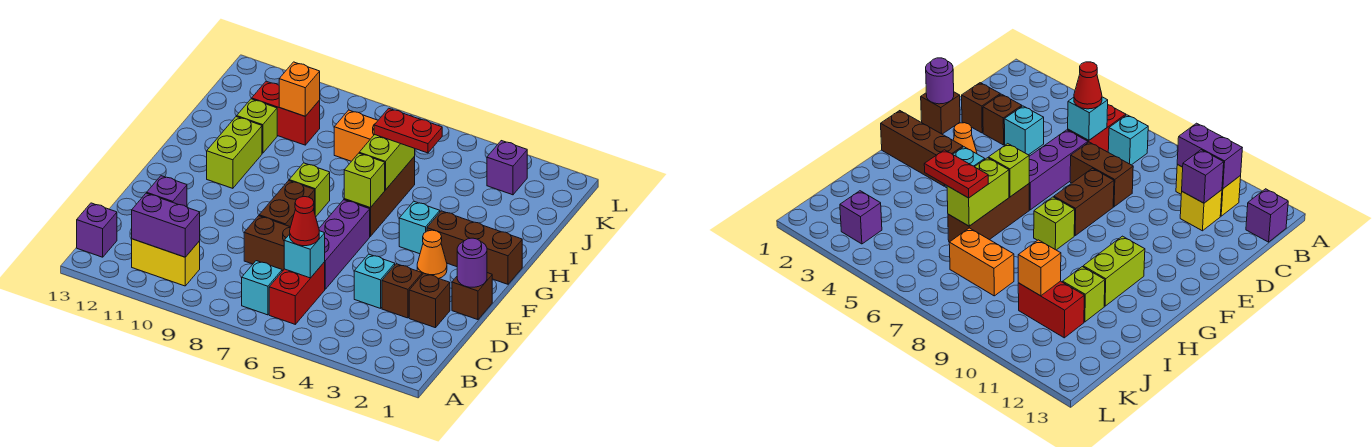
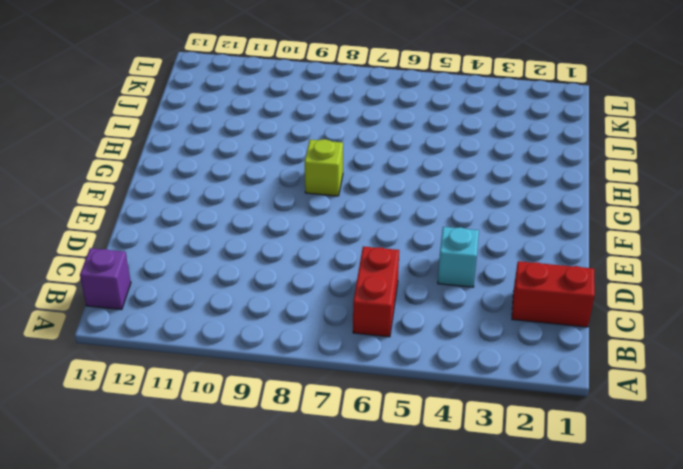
red 1x2 brick [512,261,595,327] -> red 1x2 brick moved to [252,81,320,145]
none -> cyan 1x1 brick [242,261,282,315]
none -> yellow 1x2 brick [132,239,200,286]
none -> yellow 1x1 brick [1180,190,1222,231]
none -> brown 1x1 brick [409,274,450,328]

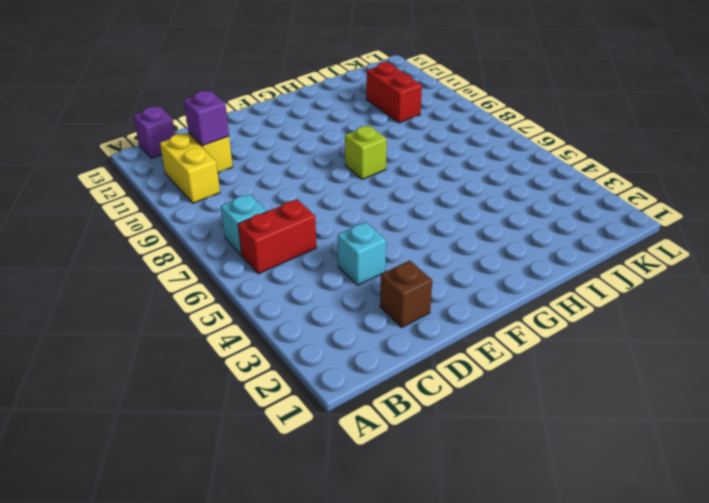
none -> brown 1x1 brick [382,264,422,318]
none -> purple 1x3 brick [319,200,370,289]
none -> brown 1x2 brick [244,216,290,271]
none -> brown 1x1 brick [452,273,492,320]

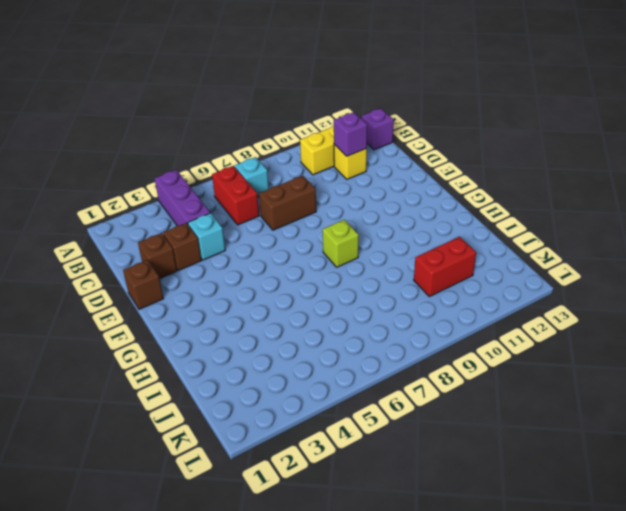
purple 1x3 brick [155,170,210,226] -> purple 1x3 brick moved to [319,200,370,289]
none -> brown 1x2 brick [259,181,315,227]
none -> orange 1x1 cone [417,230,447,278]
none -> brown 1x3 brick [427,211,522,284]
none -> cyan 1x1 brick [399,201,440,254]

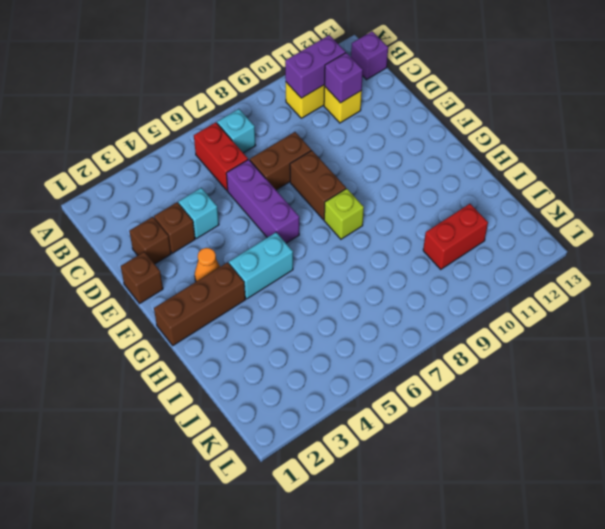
cyan 1x2 brick [229,232,293,299] -> cyan 1x1 brick [399,201,440,254]
none -> brown 1x3 brick [344,156,415,236]
none -> lime 1x2 brick [207,117,262,188]
none -> lime 1x1 brick [237,99,277,153]
none -> orange 1x2 brick [334,110,378,161]

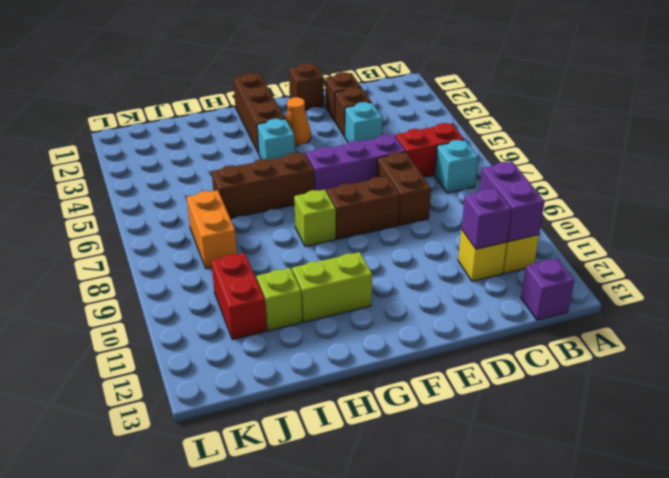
none -> purple 1x1 brick [487,141,527,195]
none -> cyan 1x1 brick [284,231,325,278]
none -> purple 1x1 round brick [457,238,487,287]
none -> lime 1x1 brick [344,153,385,208]

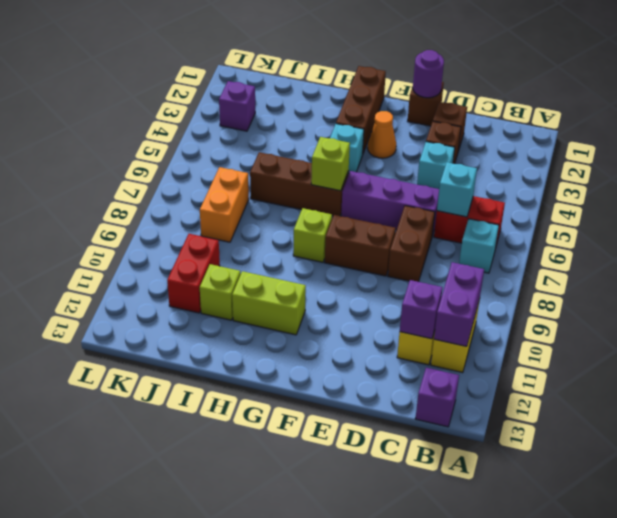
none -> lime 1x2 brick [359,134,415,190]
none -> orange 1x1 brick [279,62,320,116]
none -> red 1x1 cone [290,197,319,246]
none -> red 1x2 plate [374,108,442,153]

